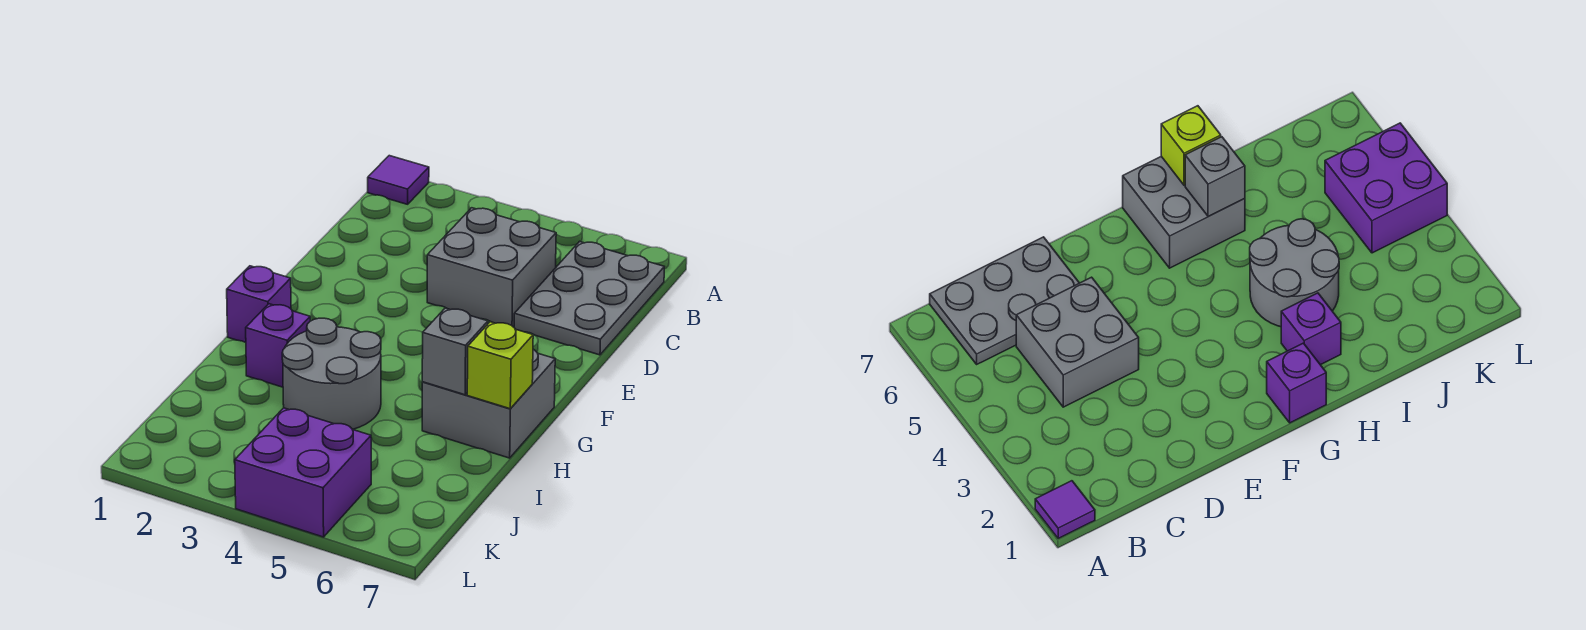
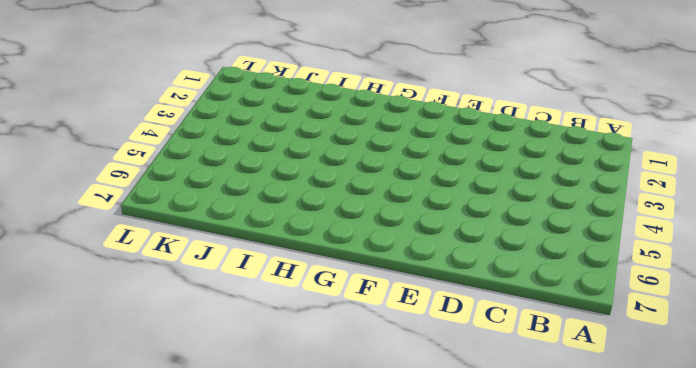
none -> purple 1x1 tile [368,156,429,204]
none -> grey 2x3 plate [514,241,664,355]

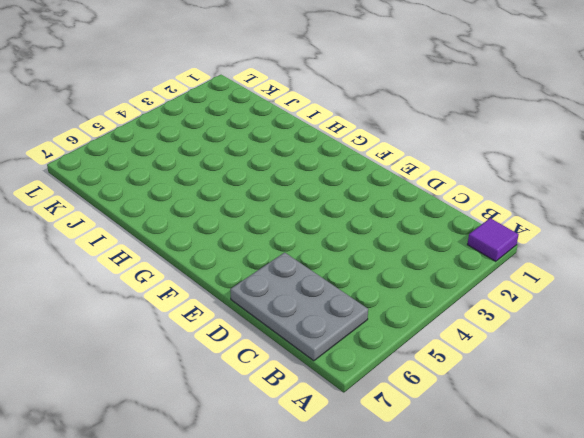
none -> grey 2x2 brick [427,208,556,327]
none -> purple 1x1 brick [227,266,291,343]

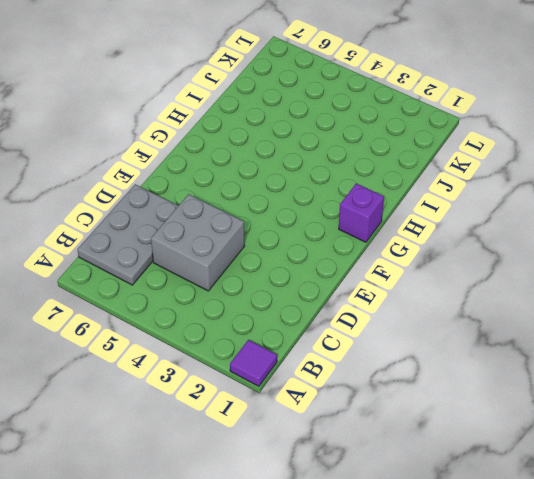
none -> grey 2x2 brick [422,350,555,458]
none -> purple 1x1 brick [246,304,310,387]

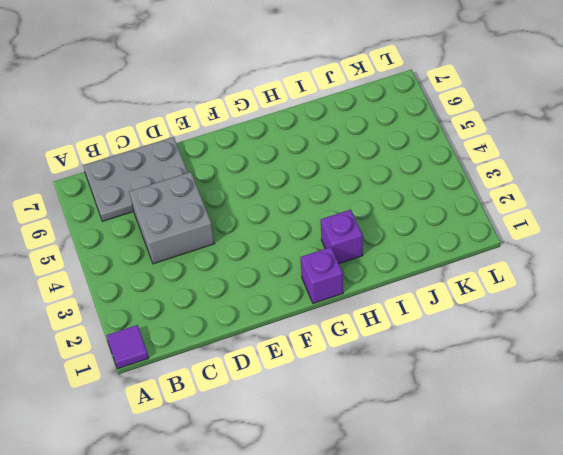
none -> grey 2x2 brick [422,350,555,458]
none -> grey 2x2 round brick [282,318,381,429]

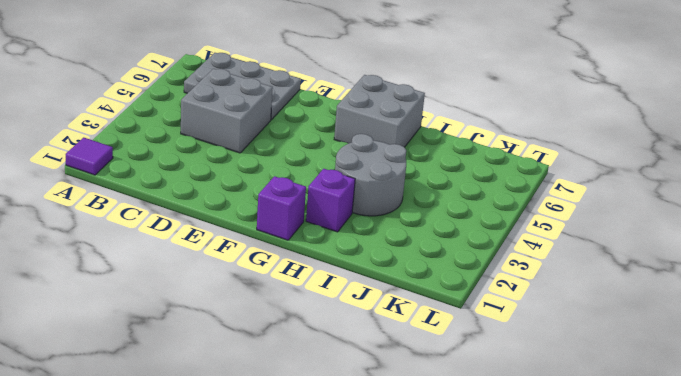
none -> purple 2x2 brick [235,408,371,537]
none -> grey 1x1 brick [422,308,488,395]

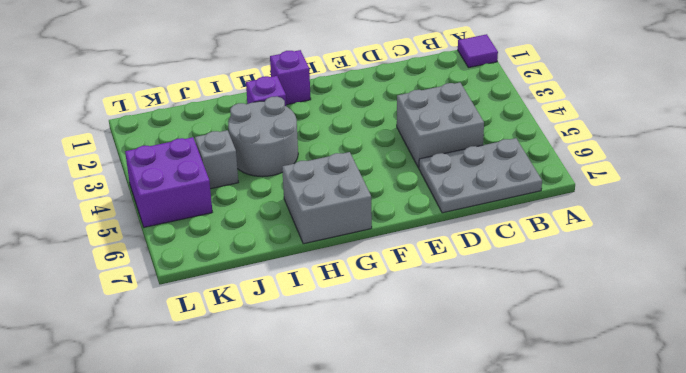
grey 1x1 brick [195,130,238,189] -> grey 1x1 brick moved to [422,308,488,395]
none -> lime 1x1 brick [467,322,533,409]

